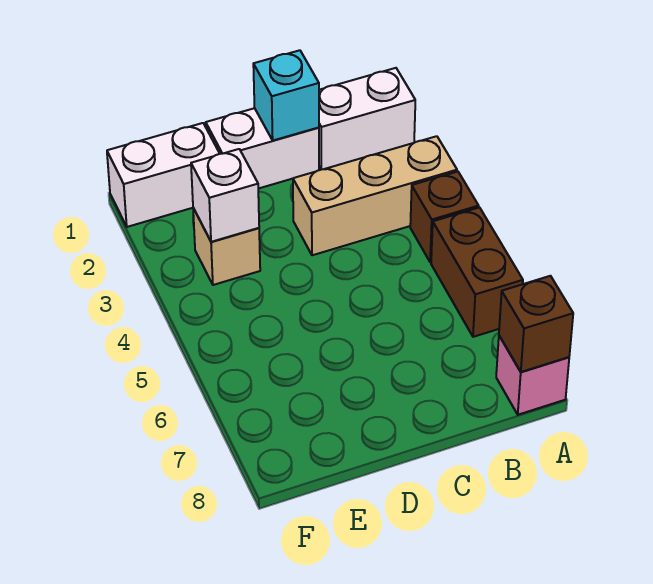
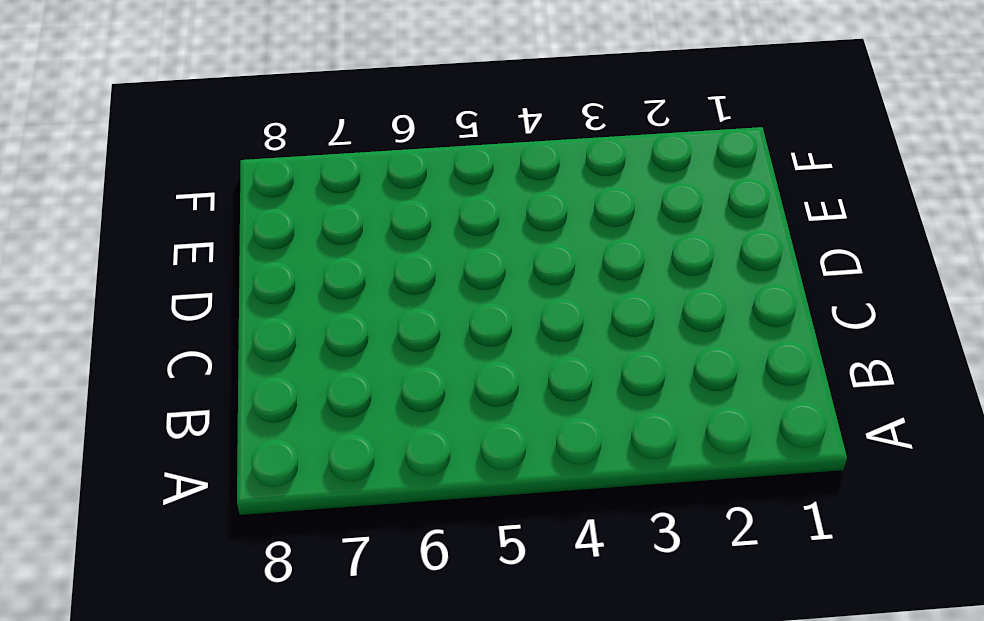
none -> white 1x2 brick [319,68,415,169]
none -> tan 1x3 brick [293,136,457,255]

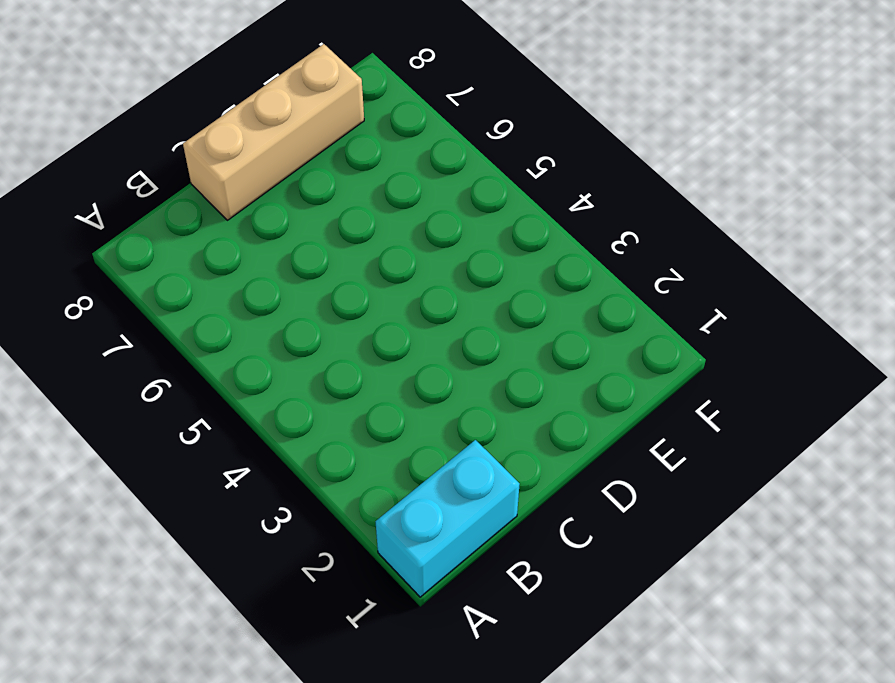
cyan 1x2 brick [376,440,520,597] -> white 1x2 brick [319,68,415,169]
tan 1x3 brick [183,44,364,220] -> tan 1x3 brick moved to [293,136,457,255]
none -> brown 1x1 brick [410,172,479,262]
none -> brown 1x2 brick [431,207,523,337]

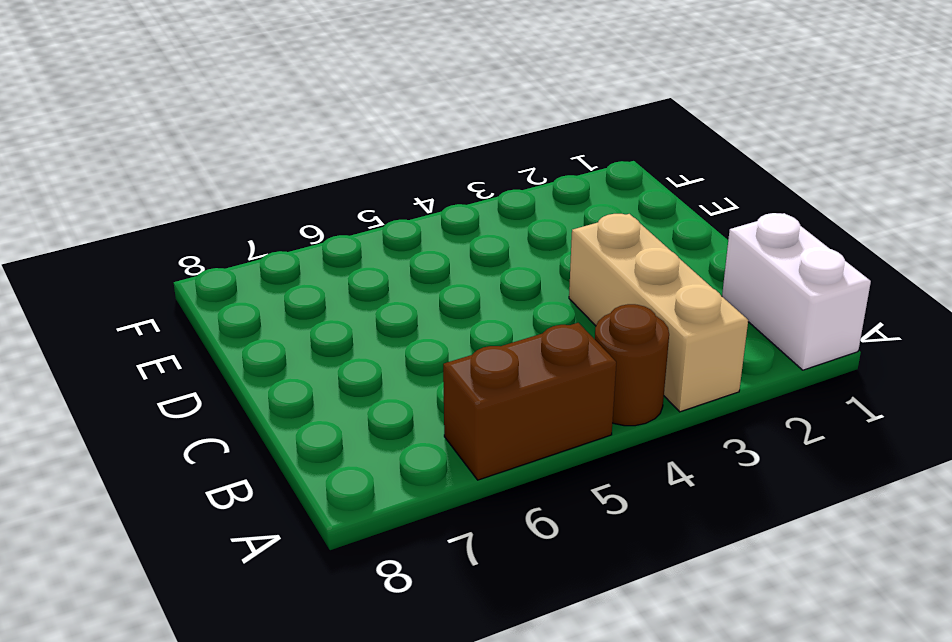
brown 1x1 round brick [595,304,669,426] -> brown 1x1 brick [410,172,479,262]
none -> pink 1x1 brick [496,336,569,415]
none -> white 1x2 brick [206,108,319,189]

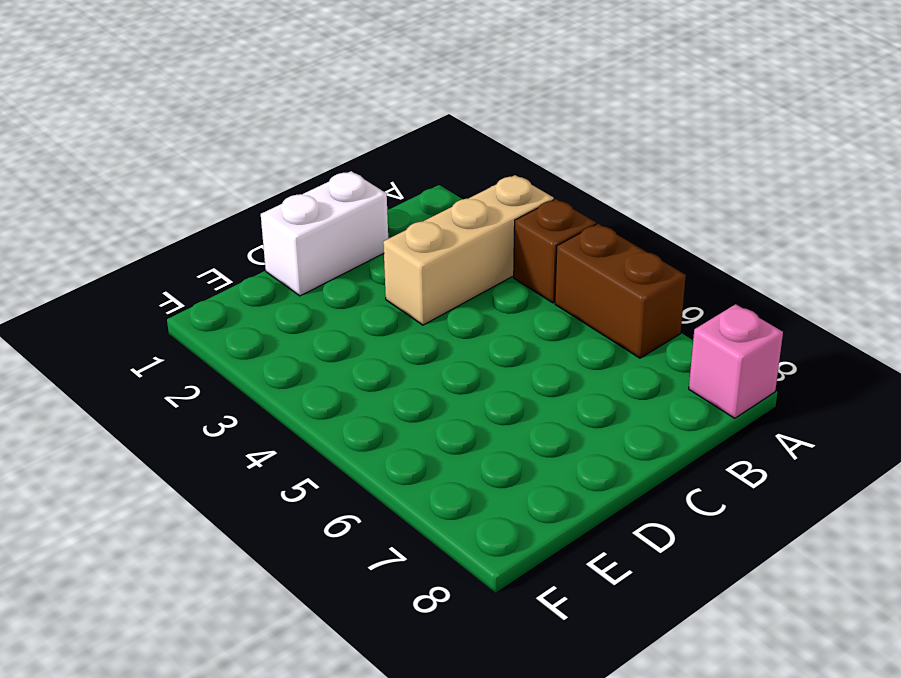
none -> white 1x2 brick [319,68,415,169]
none -> white 1x2 brick [107,123,220,227]

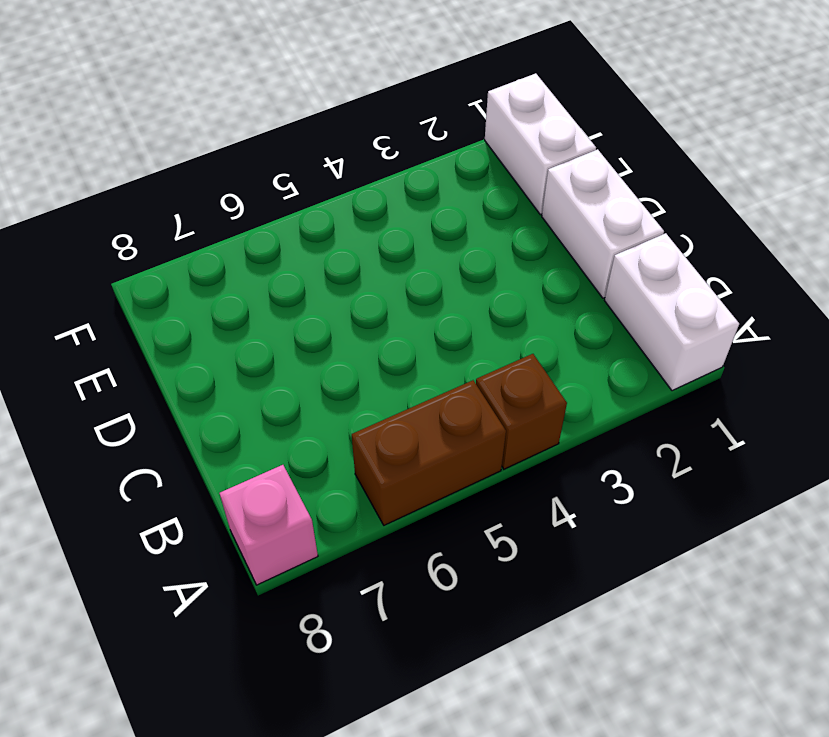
none -> tan 1x3 brick [293,136,457,255]
none -> tan 1x1 brick [193,208,260,285]

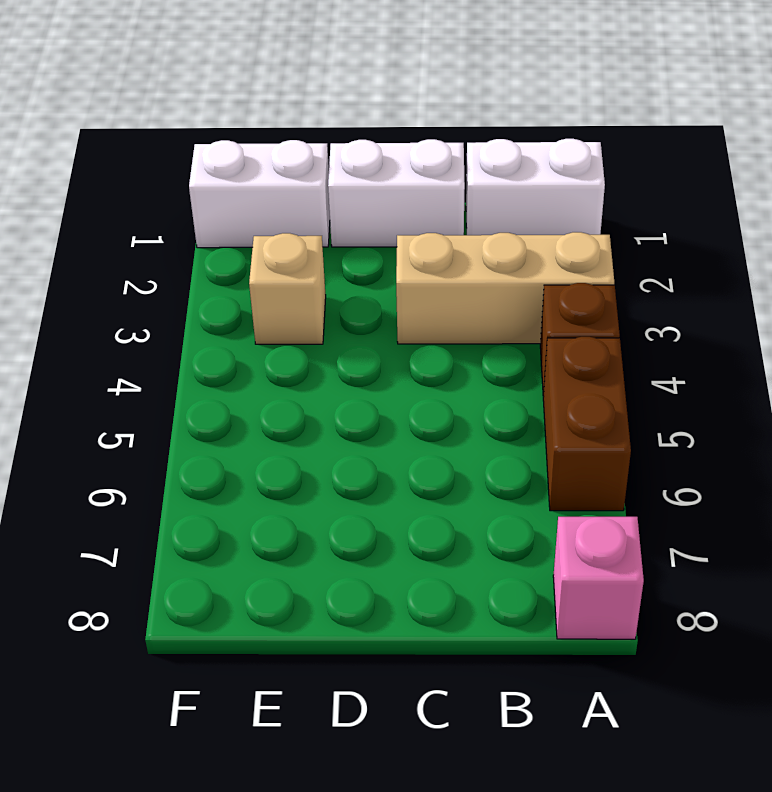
none -> brown 1x1 brick [499,276,573,372]
none -> cyan 1x1 brick [253,50,319,140]

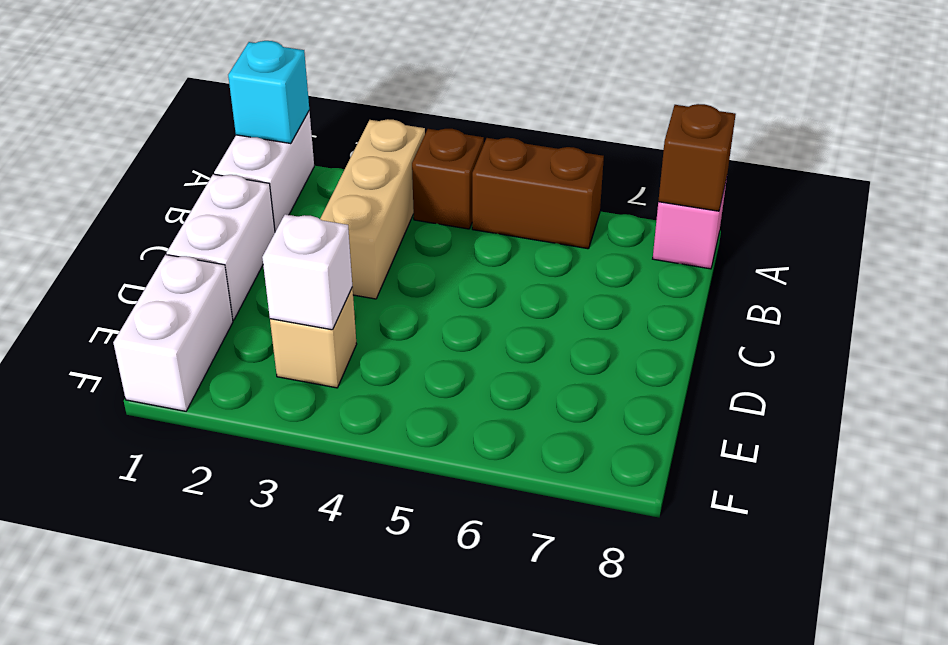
cyan 1x1 brick [228,41,309,144] -> cyan 1x1 brick moved to [253,50,319,140]

